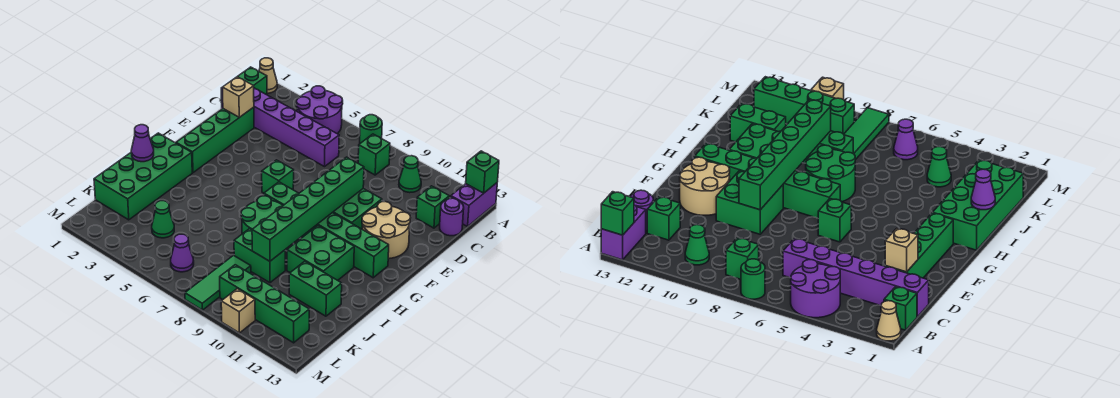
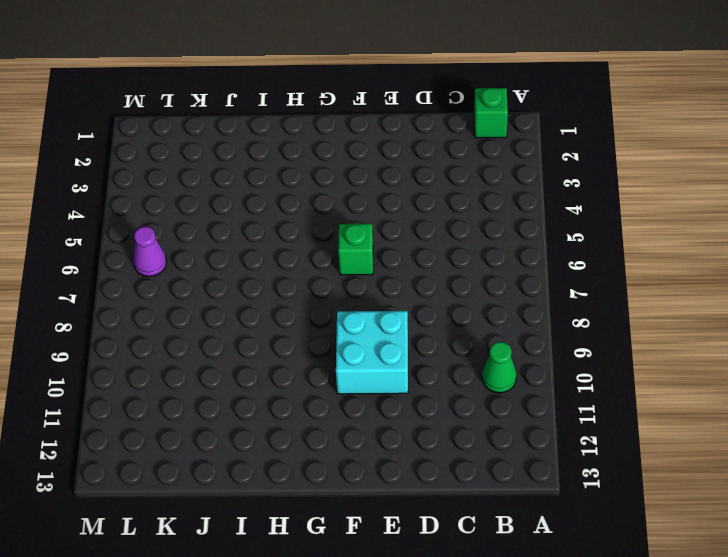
cyan 2x2 brick [336,311,408,394] -> green 2x2 brick [333,189,382,229]
none -> tan 1x1 cone [259,58,277,93]
none -> purple 2x2 round brick [297,86,343,134]
none -> green 1x1 round brick [360,115,382,143]

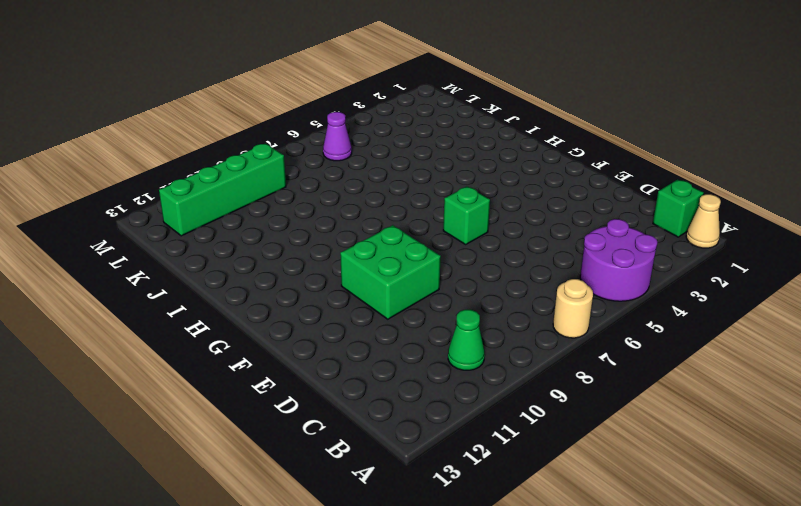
tan 1x1 round brick [553,279,593,338] -> green 1x1 round brick [360,115,382,143]
none -> purple 1x2 brick [451,183,497,227]
none -> green 1x1 brick [358,134,390,175]
none -> purple 1x6 brick [221,87,339,167]

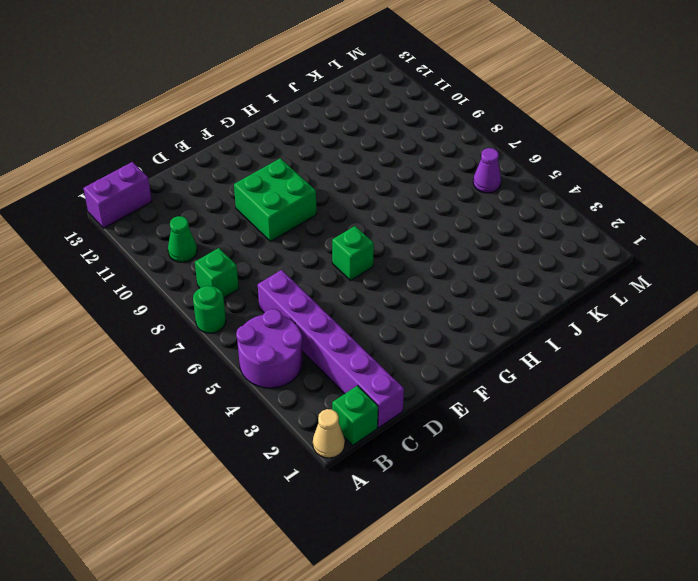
none -> green 1x1 brick [416,186,449,228]
none -> purple 1x1 round brick [440,198,464,236]
none -> green 1x4 brick [176,107,254,173]

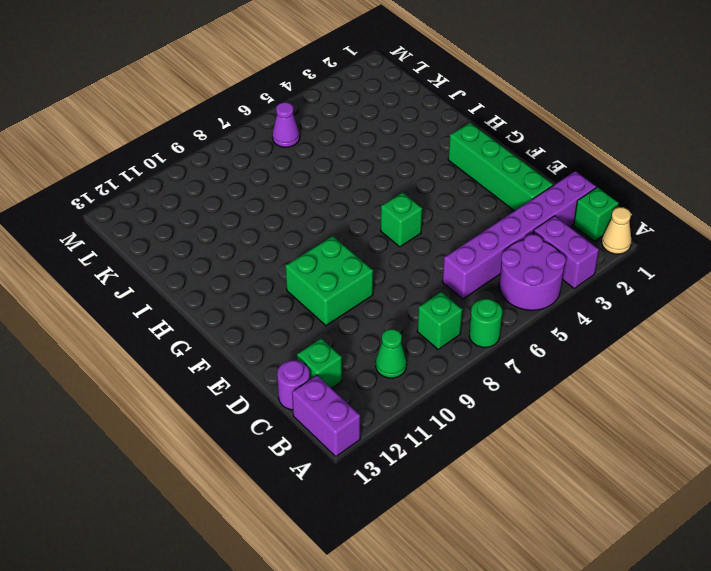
purple 1x2 brick [533,216,599,288] -> none
none -> tan 2x2 round brick [362,202,410,259]
none -> green 1x6 brick [264,182,389,278]
none -> green 2x4 brick [94,133,192,220]

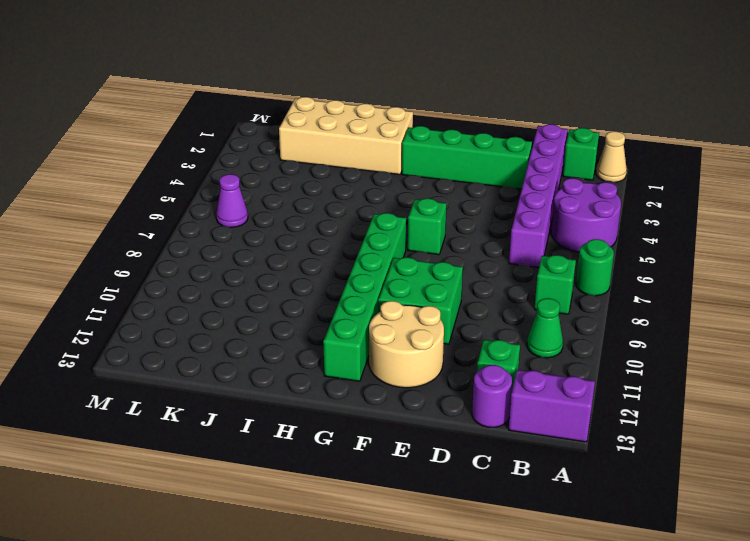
tan 2x4 brick [279,97,413,174] -> green 2x4 brick [94,133,192,220]
none -> green 2x2 round brick [241,196,283,234]
none -> green 2x2 brick [287,226,354,280]
none -> green 1x2 brick [234,229,285,283]

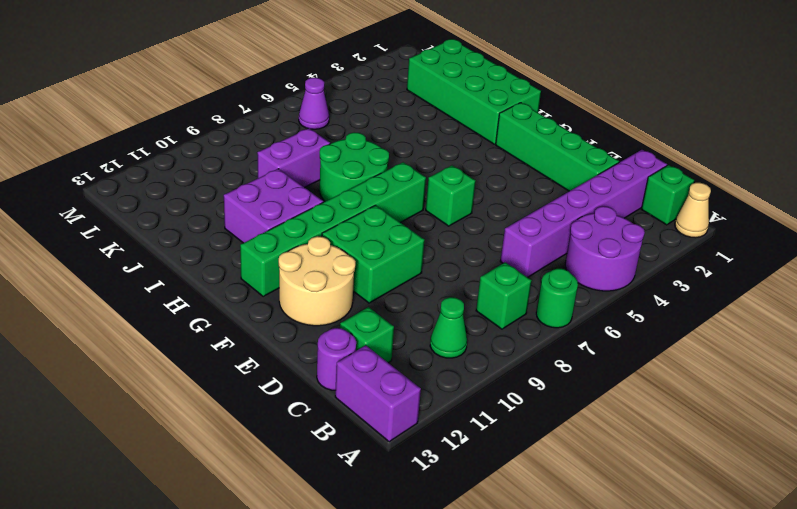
purple 2x2 brick [224,169,323,243] -> green 2x2 brick [287,226,354,280]
purple 1x2 brick [257,128,330,188] -> green 1x2 brick [234,229,285,283]
none -> green 1x2 brick [289,261,342,316]
none -> green 1x1 cone [152,201,174,238]
none -> green 1x3 tile [185,255,251,310]

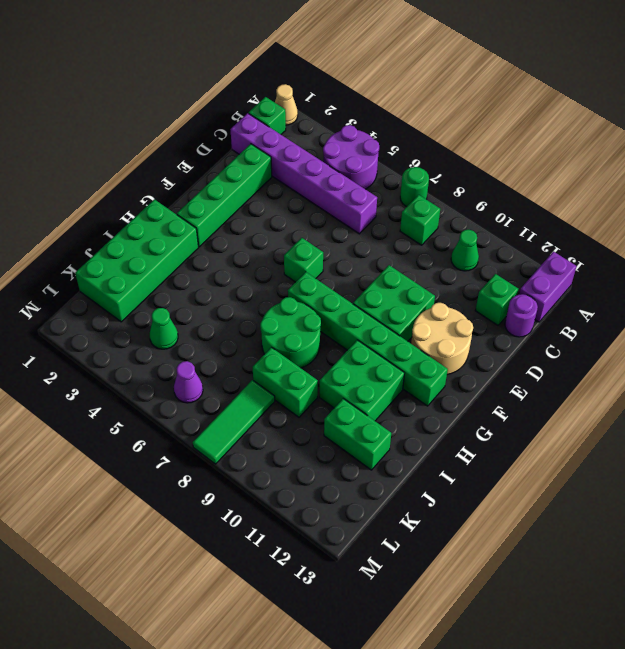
none -> green 1x4 brick [220,265,309,343]
none -> tan 1x1 brick [221,289,255,333]
none -> green 1x1 brick [466,151,499,193]

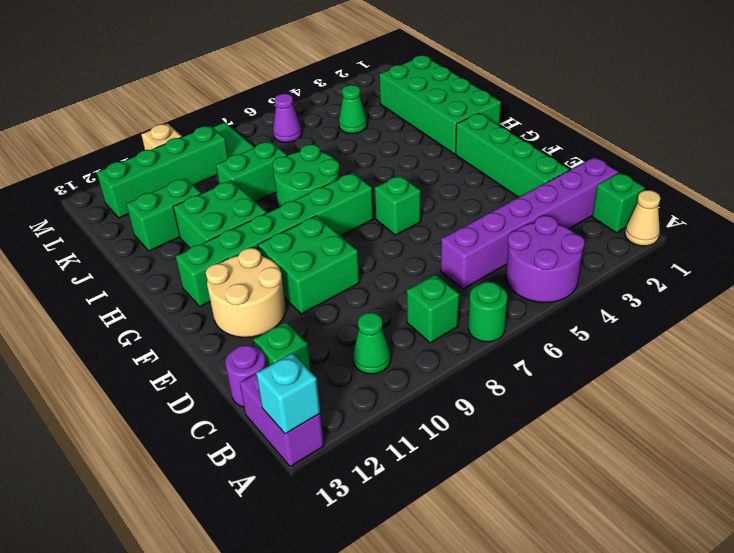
cyan 1x1 brick [256,353,320,434] -> green 1x1 brick [466,151,499,193]
none -> tan 1x1 brick [223,77,254,117]
none -> green 1x6 brick [252,157,364,261]
none -> purple 1x1 cone [131,125,154,162]

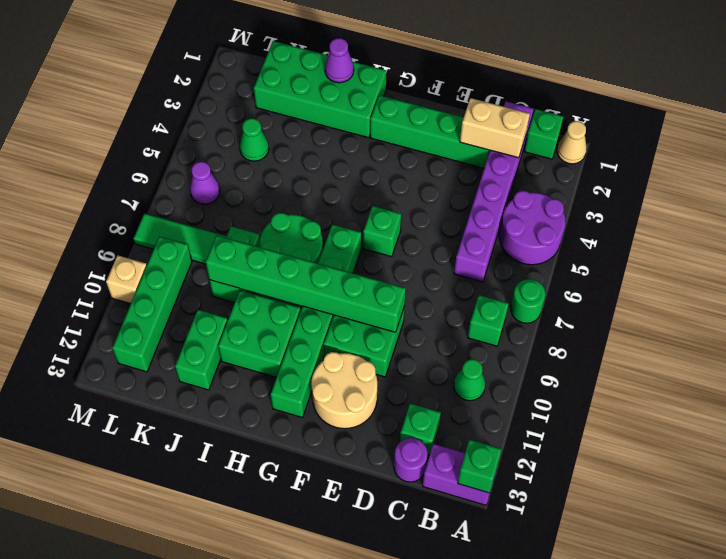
tan 1x2 brick [460,98,530,158] -> tan 1x1 brick [223,77,254,117]

